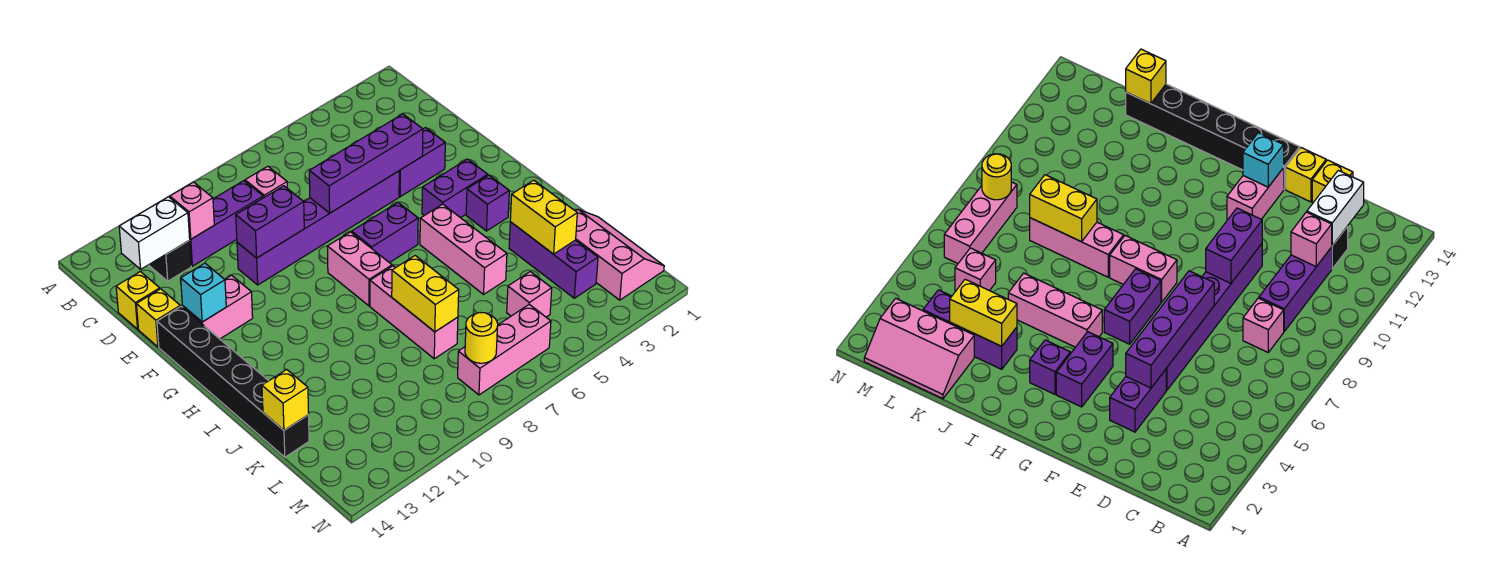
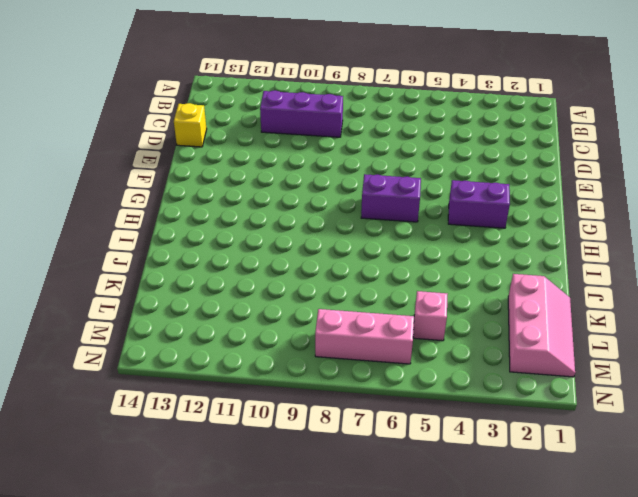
none -> pink 1x1 brick [245,166,287,198]
none -> black 1x1 brick [149,241,191,281]
none -> purple 1x2 brick [399,128,445,197]

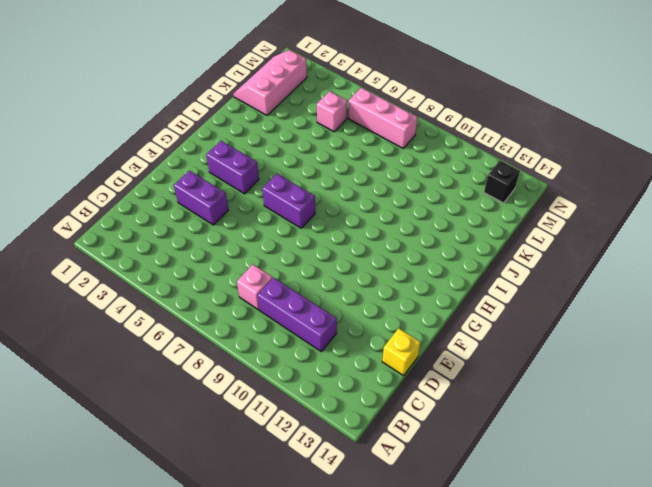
black 1x1 brick [484,161,520,203] -> black 1x1 brick moved to [149,241,191,281]
none -> purple 1x6 brick [237,171,399,285]
none -> yellow 1x1 brick [136,289,180,347]
none -> pink 1x2 brick [183,275,253,339]

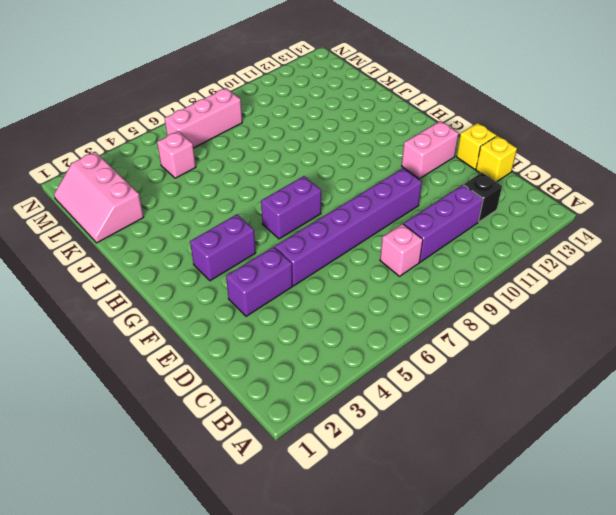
none -> black 1x6 brick [157,306,309,457]
none -> pink 1x2 brick [327,232,392,306]
none -> purple 1x1 brick [466,175,509,231]

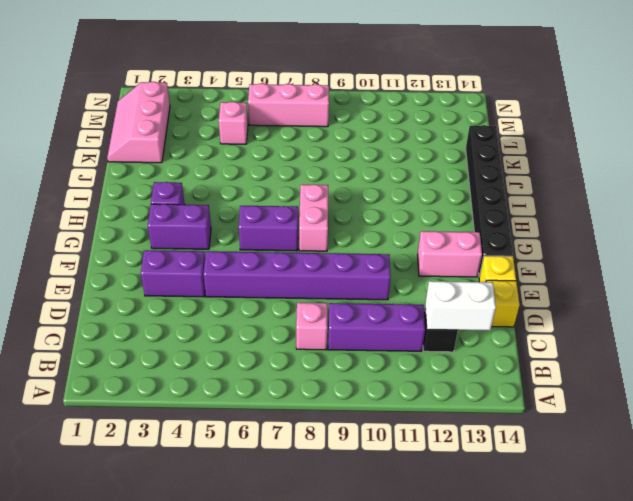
none -> pink 1x3 brick [420,204,507,294]
none -> pink 1x3 brick [370,266,458,359]
none -> purple 1x3 brick [509,222,598,298]

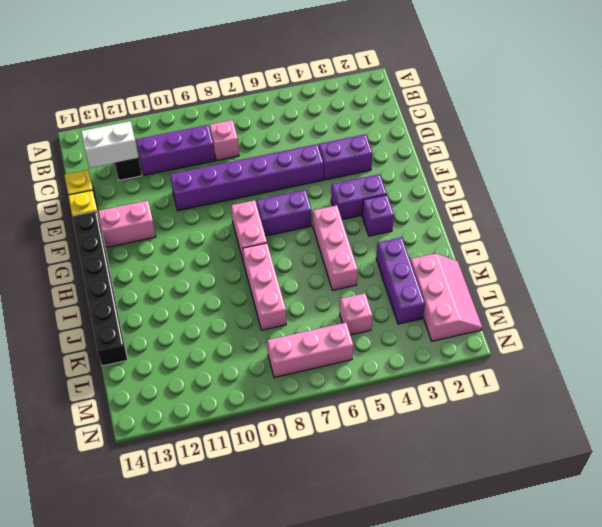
none -> pink 1x1 brick [170,182,214,239]
none -> purple 1x4 brick [309,114,423,213]
none -> purple 1x2 brick [236,186,304,258]

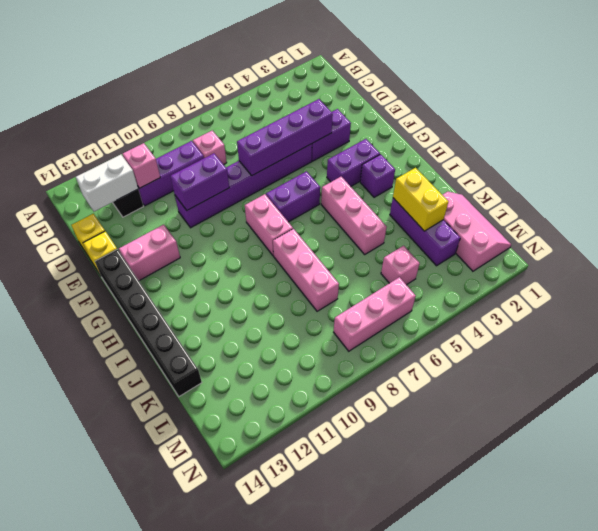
none -> cyan 1x1 brick [181,263,226,322]
none -> yellow 1x2 brick [392,256,459,332]
none -> yellow 1x1 brick [262,370,309,430]

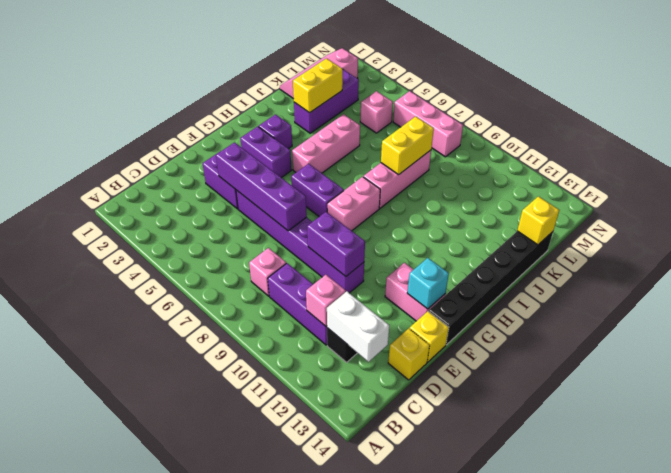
none -> yellow 1x1 round brick [465,313,498,363]

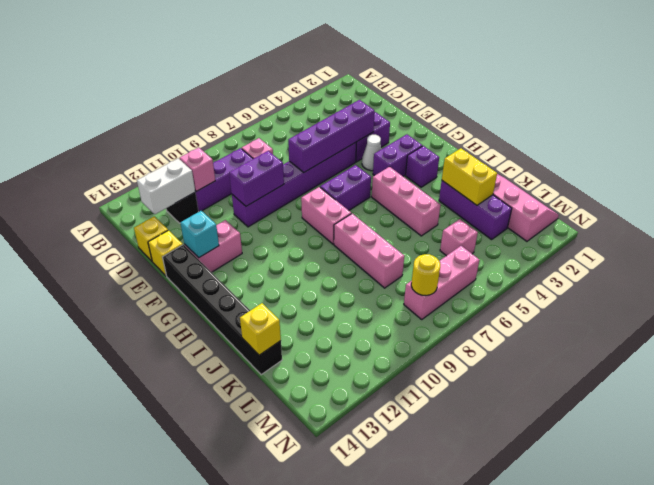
white 1x1 cone [362,135,381,171] -> none
none -> yellow 1x2 brick [392,256,459,332]

